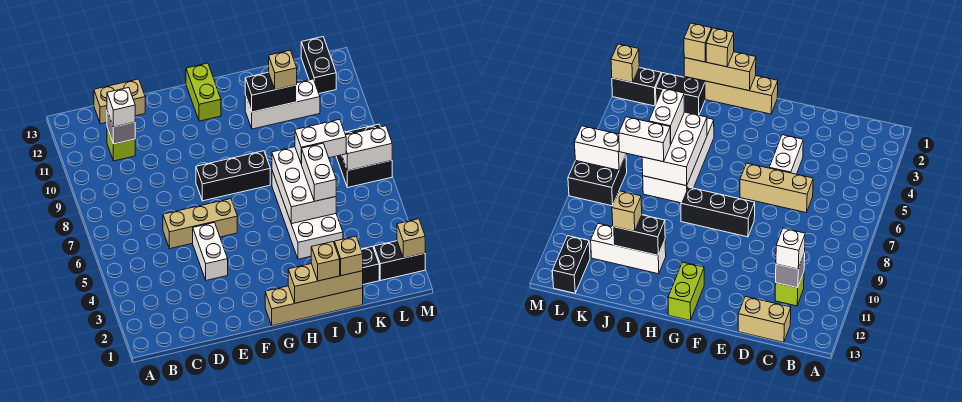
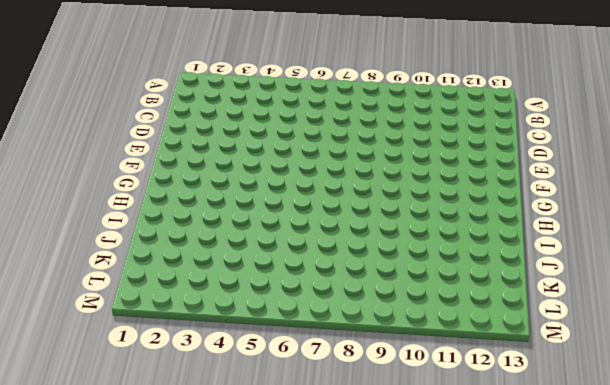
none -> lime 1x1 brick [107,128,135,161]
none -> tan 1x2 brick [94,79,145,124]
none -> tan 1x3 brick [163,199,237,249]

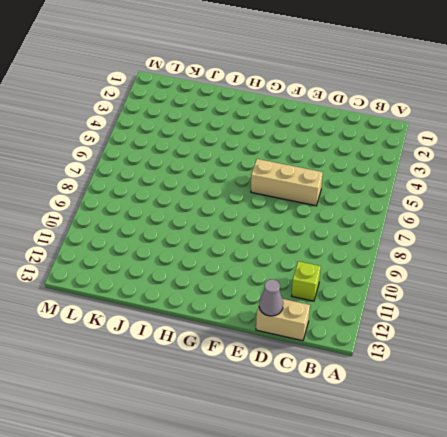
grey 1x1 cone [259,279,283,316] -> none
none -> white 1x2 brick [193,223,228,280]
none -> black 1x3 brick [196,151,270,201]
none -> tan 1x4 brick [265,286,363,326]

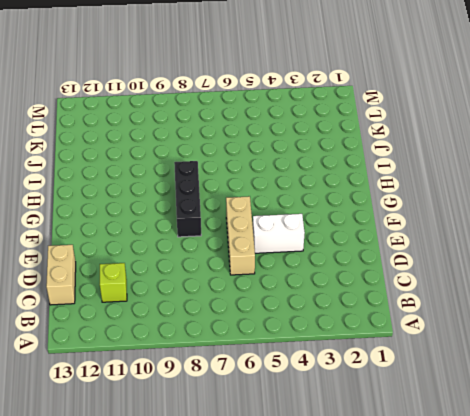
none -> tan 1x4 brick [265,286,363,326]
none -> lime 1x2 brick [186,63,221,121]
none -> white 2x4 brick [272,171,343,259]

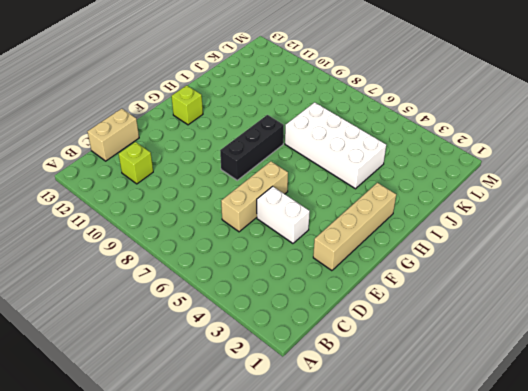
tan 1x4 brick [313,183,396,271] -> tan 1x4 brick moved to [265,286,363,326]
lime 1x1 brick [171,85,203,125] -> lime 1x2 brick [186,63,221,121]
none -> white 1x3 brick [245,79,320,129]
none -> black 1x2 brick [361,246,379,285]
none -> black 1x2 brick [374,241,425,281]

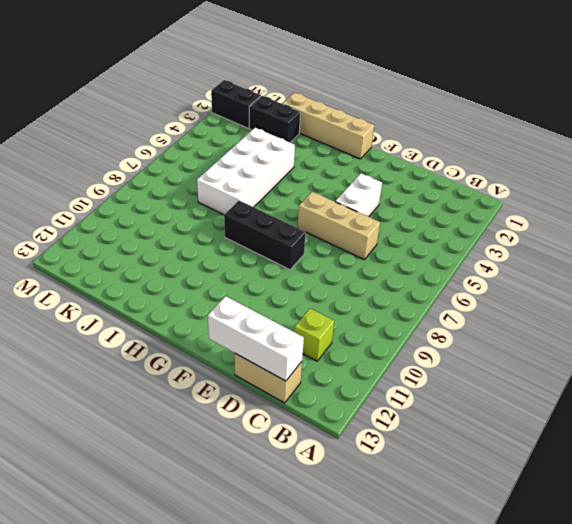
white 1x3 brick [208,296,304,381] -> white 1x3 brick moved to [245,79,320,129]
none -> lime 1x2 brick [186,63,221,121]
none -> black 2x2 brick [336,124,392,188]
none -> black 1x2 brick [301,37,336,94]

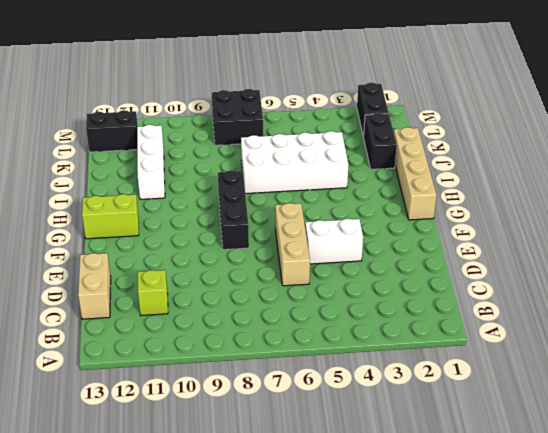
none -> grey 1x1 brick [107,111,135,144]
none -> tan 1x3 brick [288,264,363,303]
none -> white 2x3 brick [272,147,336,224]

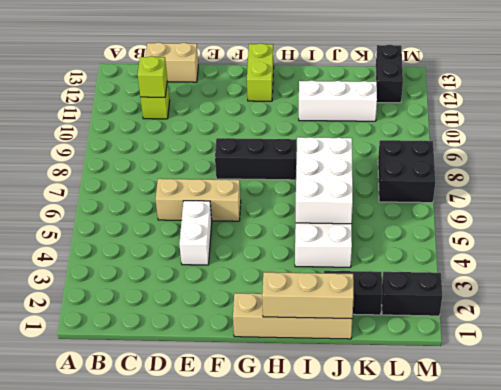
lime 1x1 brick [138,56,167,97] -> grey 1x1 brick [107,111,135,144]
none -> black 1x2 brick [245,72,297,112]
none -> white 1x2 brick [342,126,392,171]
none -> tan 1x1 brick [397,219,425,258]

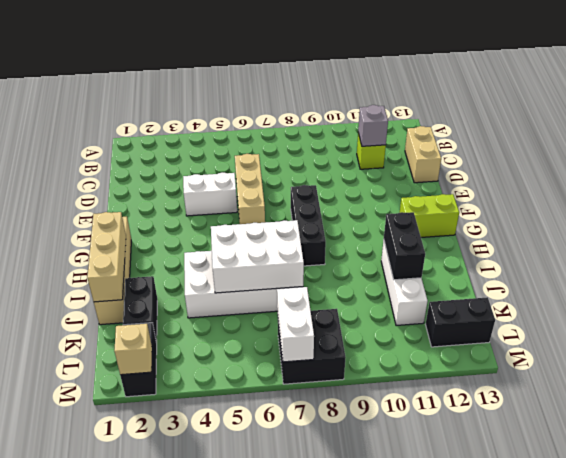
none -> white 1x1 brick [107,88,135,127]
none -> tan 1x1 brick [311,242,340,281]
none -> tan 1x1 brick [334,236,363,276]

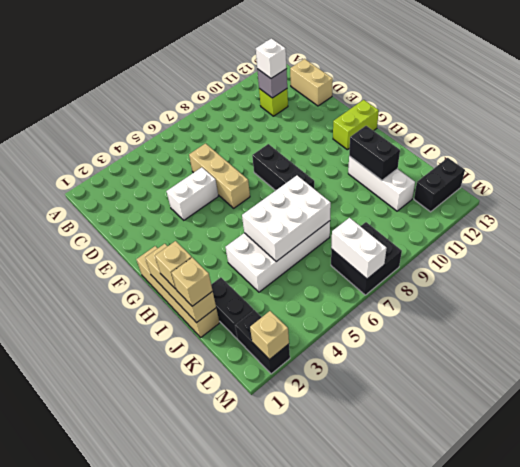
none -> white 1x2 brick [302,143,336,201]
none -> white 1x2 brick [295,119,346,164]
none -> tan 1x1 brick [269,50,297,90]

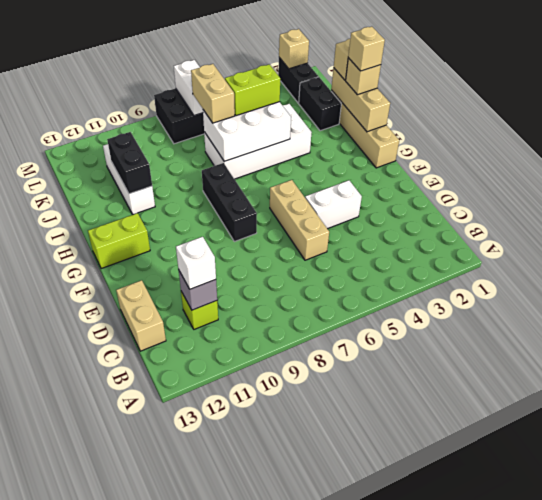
tan 1x1 brick [348,27,385,71] -> tan 1x1 brick moved to [269,50,297,90]
lime 1x2 brick [225,65,280,116] -> white 1x2 brick [302,143,336,201]
tan 1x2 brick [191,64,235,123] -> white 1x2 brick [295,119,346,164]
none -> black 1x2 brick [301,37,336,94]

